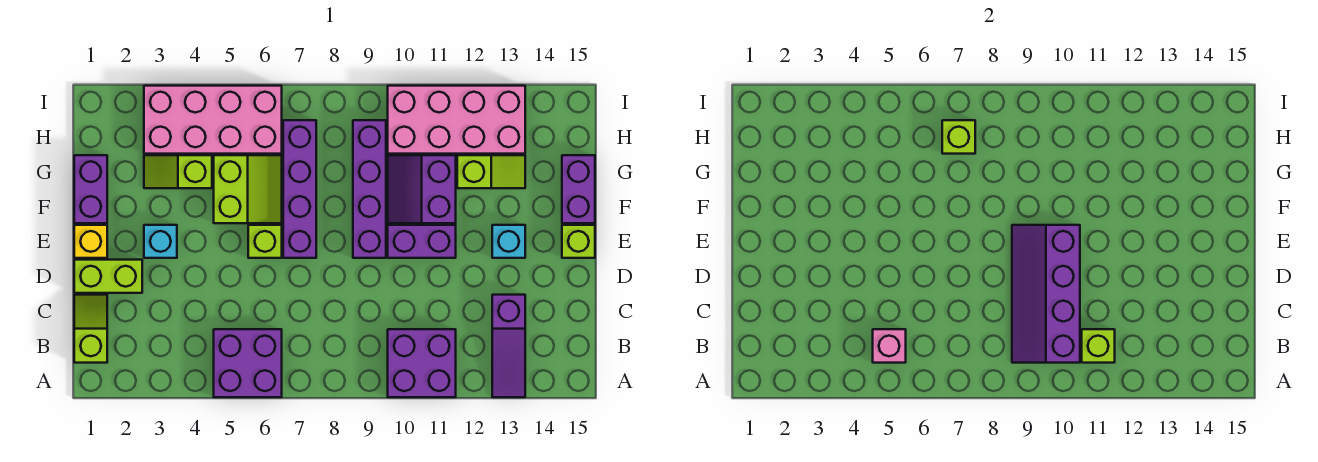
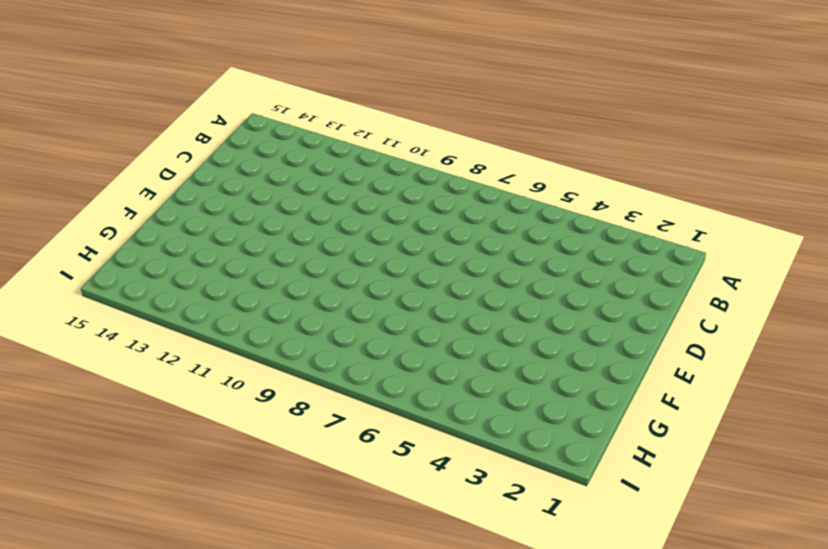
none -> purple 2x2 brick [214,329,282,397]
none -> purple 2x2 brick [388,329,456,397]
none -> purple 1x3 slope [492,295,525,397]

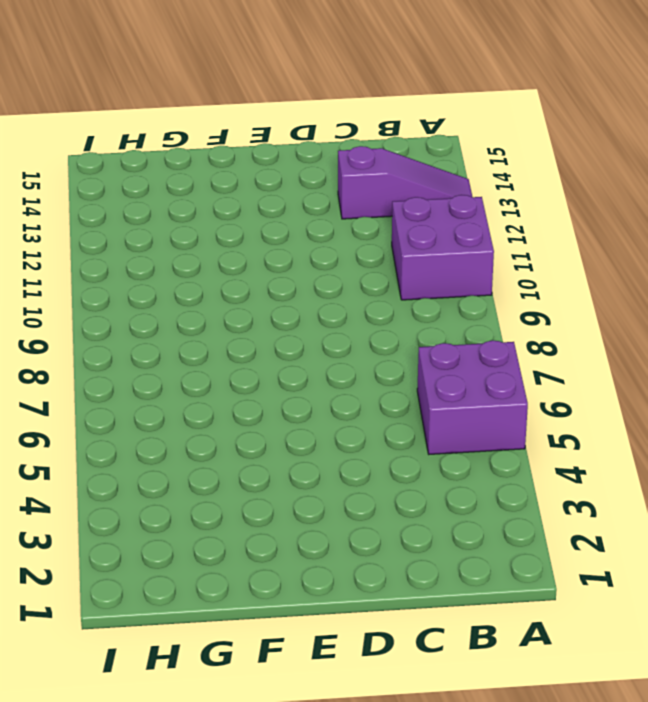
none -> lime 1x2 slope [74,295,107,363]
none -> lime 1x2 brick [74,260,142,293]
none -> yellow 1x1 brick [74,225,107,258]

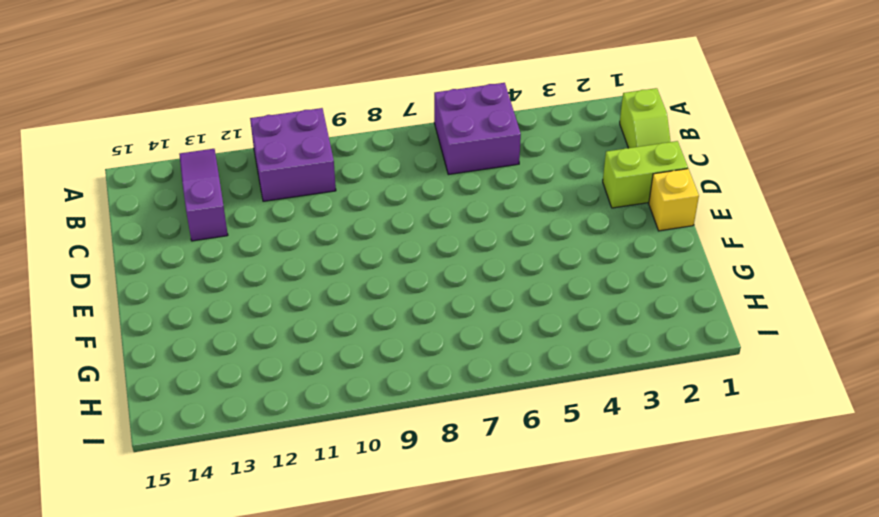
none -> cyan 1x1 brick [144,225,177,258]
none -> lime 1x1 brick [248,225,282,258]
none -> purple 1x4 brick [283,120,316,258]

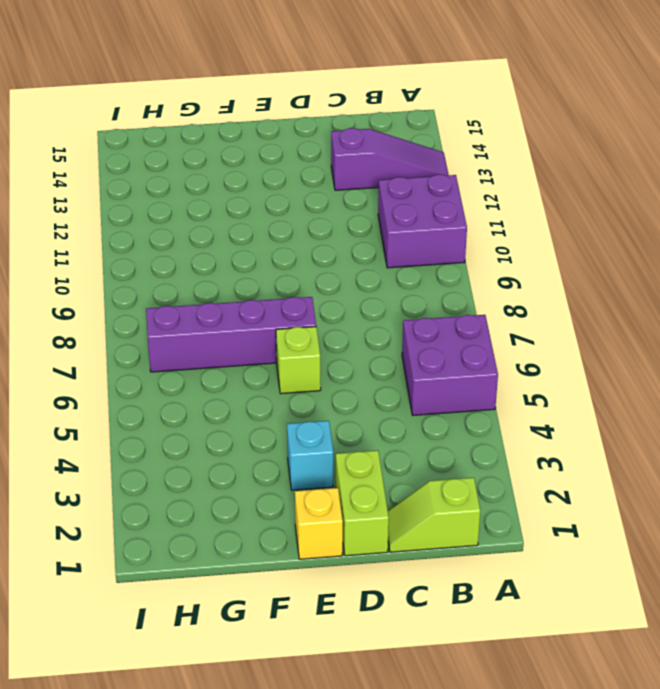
none -> purple 1x4 brick [353,120,386,258]
none -> purple 1x2 brick [388,225,456,258]
none -> cyan 1x1 brick [492,225,525,258]

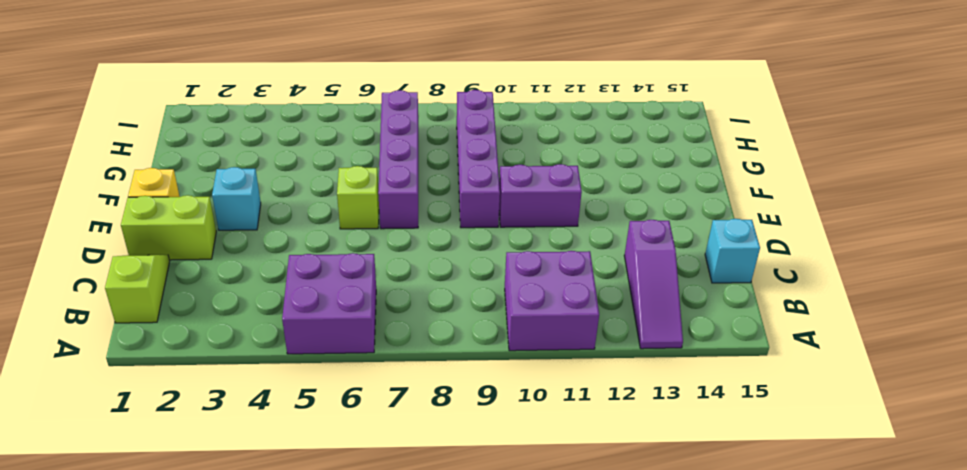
cyan 1x1 brick [705,219,760,283] -> cyan 1x1 brick moved to [492,225,525,258]
none -> lime 1x1 brick [562,225,595,258]
none -> purple 1x2 brick [74,155,107,223]
none -> lime 2x2 slope [214,155,282,223]

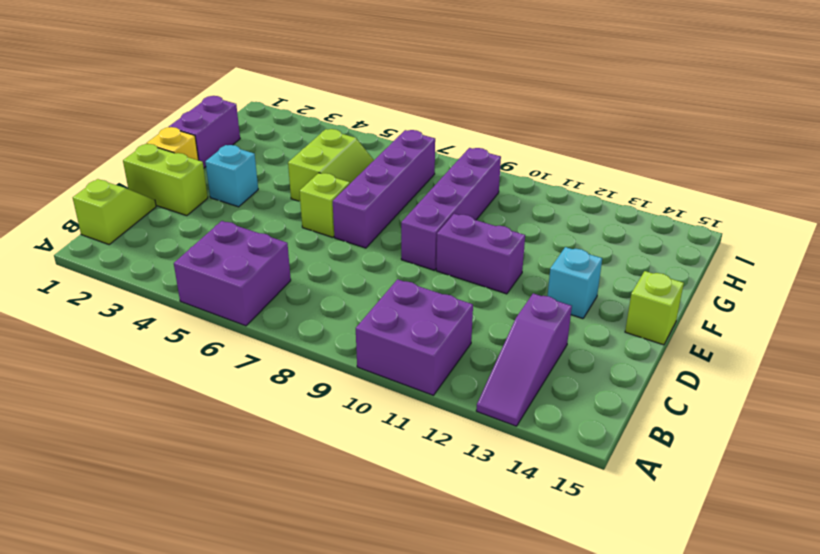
none -> purple 2x2 slope [388,155,456,223]
none -> purple 1x2 brick [562,155,595,223]
none -> lime 1x2 slope [144,155,212,188]

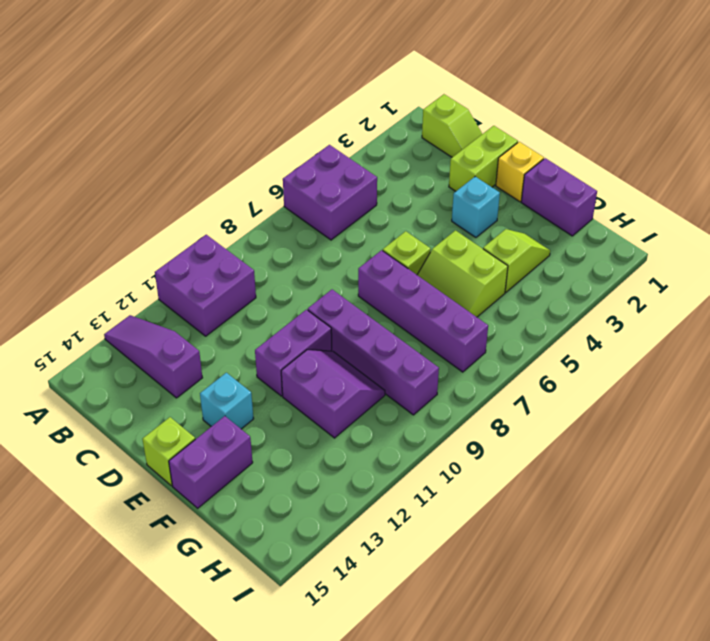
purple 1x2 brick [169,416,253,508] -> purple 1x2 brick turned to [562,155,595,223]
none -> lime 1x2 slope [457,155,525,188]
none -> pink 2x4 brick [144,86,282,154]
none -> pink 2x4 brick [388,86,525,154]

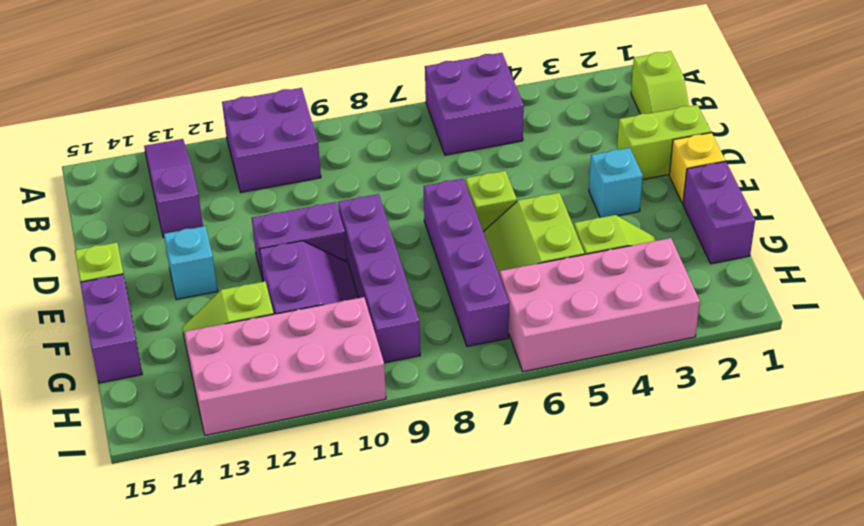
none -> pink 1x1 brick [873,329,906,363]
none -> purple 2x4 slope [1012,225,1080,363]
none -> lime 1x1 brick [1082,329,1115,363]

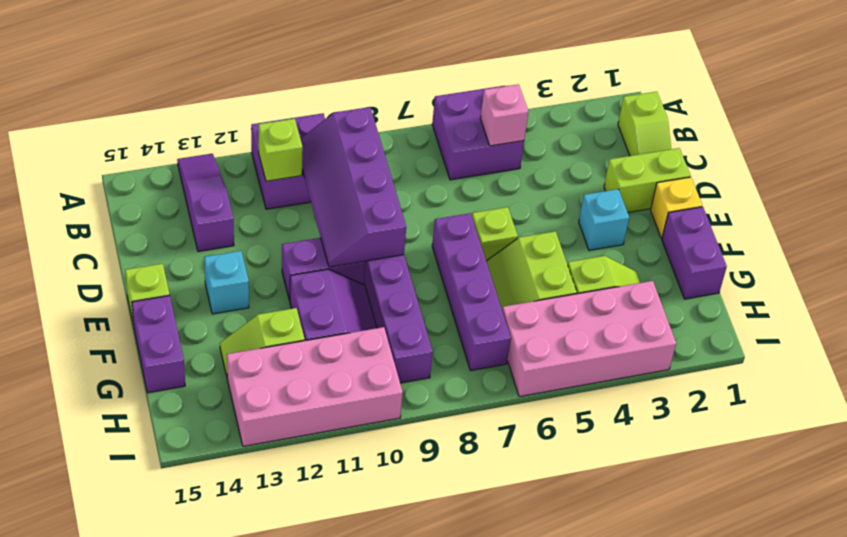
purple 2x4 slope [301,107,406,267] -> purple 2x4 slope turned to [1012,225,1080,363]
none -> lime 1x1 brick [942,120,975,154]

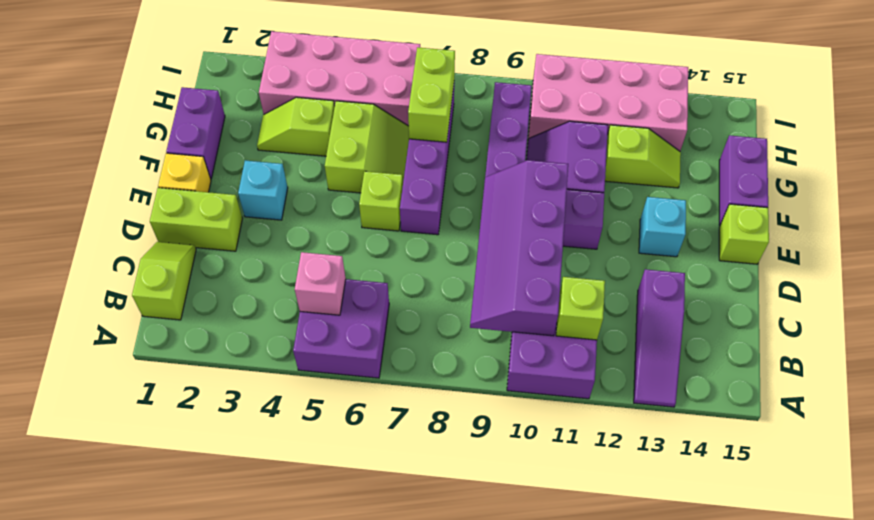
lime 1x2 brick [408,47,455,142] -> lime 1x1 brick [942,120,975,154]

